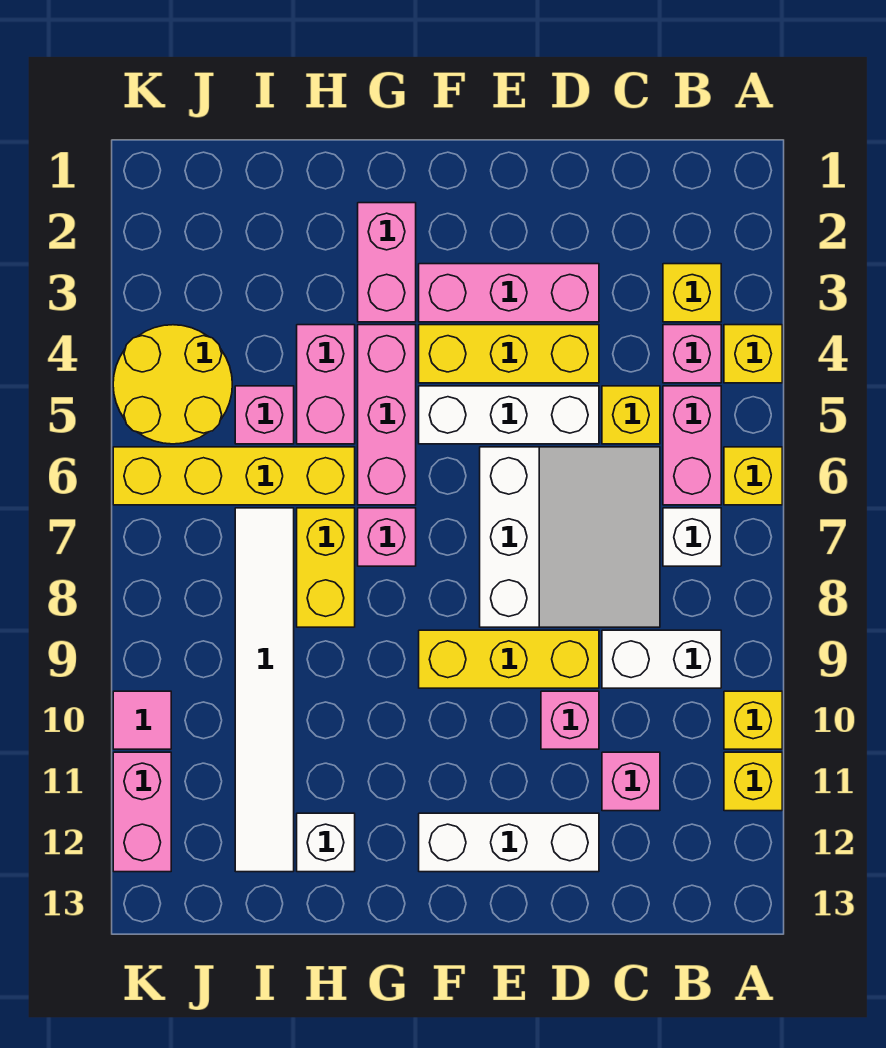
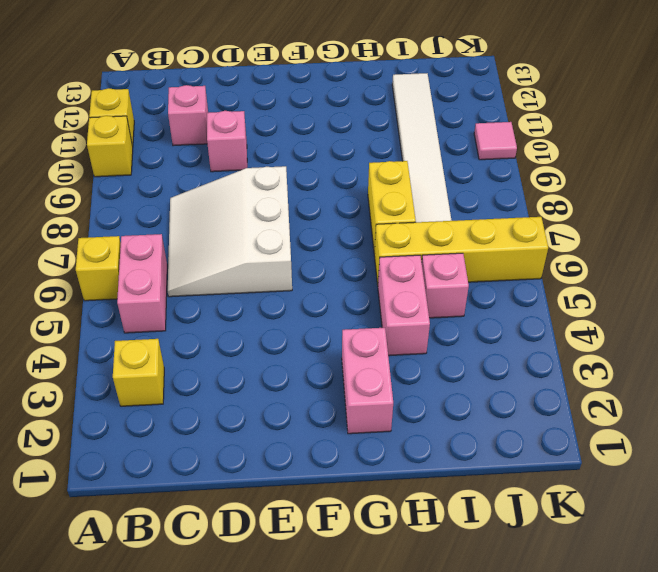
none -> yellow 1x1 brick [724,325,782,383]
none -> pink 1x1 brick [663,325,721,383]
none -> white 1x1 brick [663,508,721,566]
none -> white 1x2 brick [602,630,721,688]

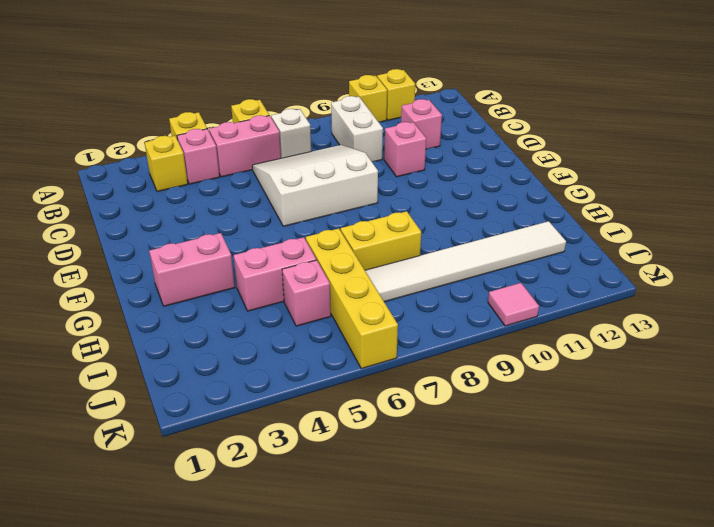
none -> yellow 1x1 brick [602,386,660,444]
none -> pink 1x3 brick [419,264,599,322]
none -> yellow 1x3 brick [419,325,599,383]
none -> white 1x3 brick [419,386,599,444]

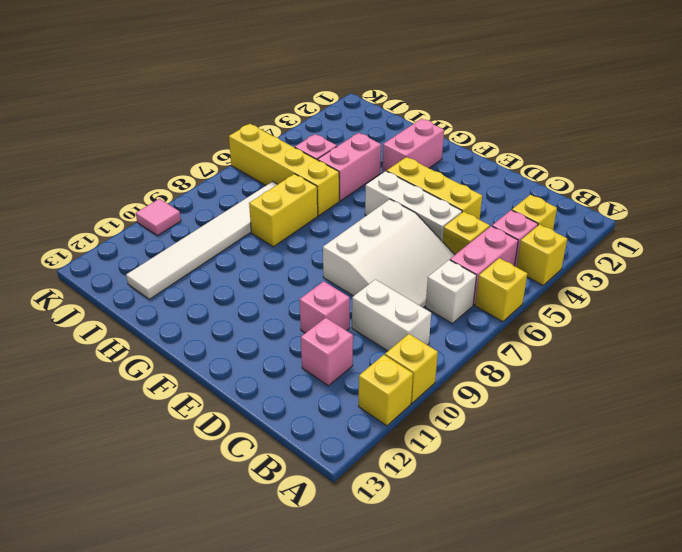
none -> pink 1x3 brick [419,264,599,322]
none -> yellow 1x3 brick [419,630,599,688]
none -> white 1x3 brick [419,813,599,872]
none -> pink 1x3 brick [358,325,416,505]

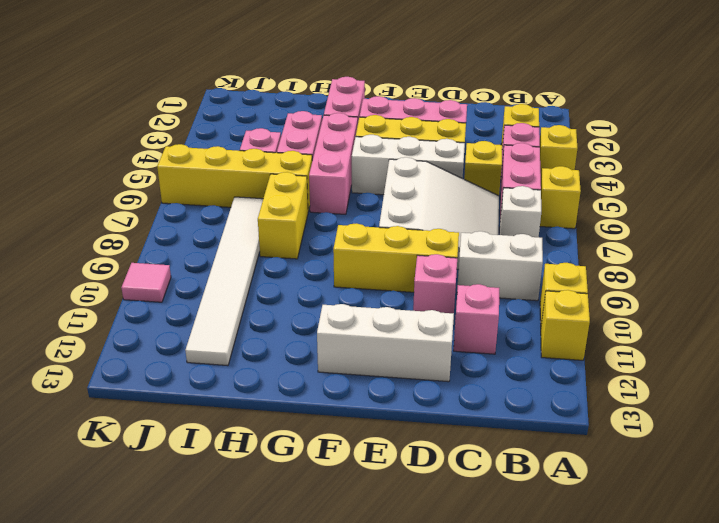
none -> pink 1x1 brick [358,508,416,566]
none -> white 1x1 brick [297,813,355,872]
none -> yellow 2x2 round brick [113,325,232,444]
none -> pink 1x2 brick [113,752,171,872]

